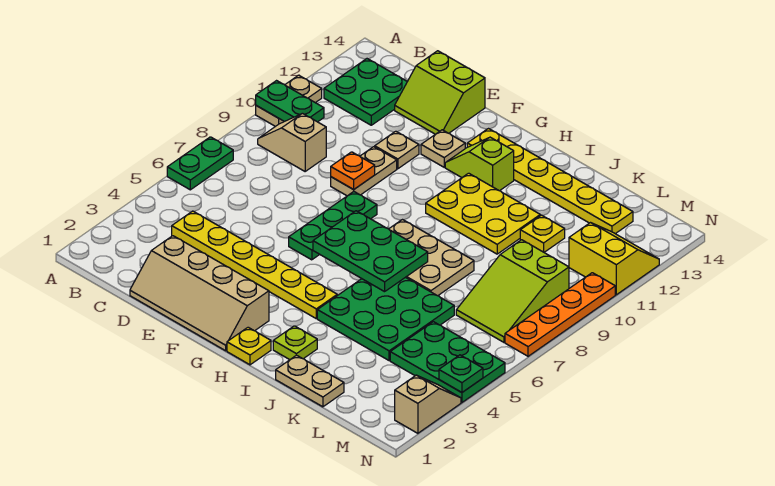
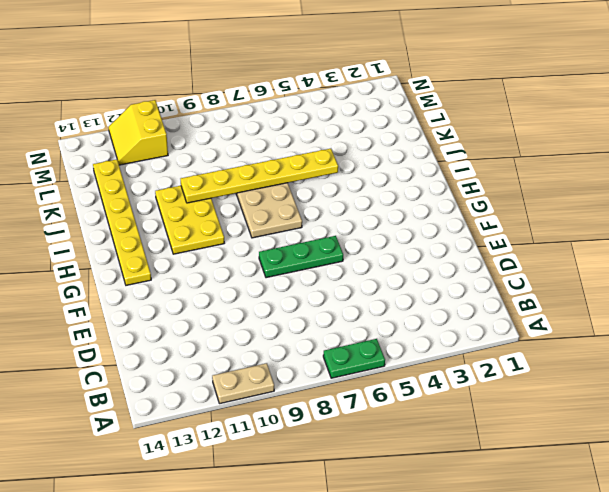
yellow 1x6 plate [181,149,338,203] -> yellow 1x6 plate turned to [172,211,337,318]
none -> tan 1x2 slope [258,113,326,171]
none -> green 2x2 plate [324,59,407,125]
none -> tan 2x4 slope [130,236,269,351]

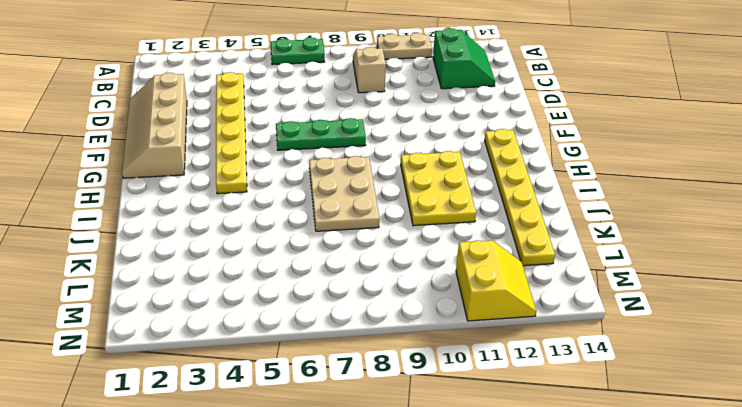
green 2x2 slope [433,28,495,89] -> green 2x2 plate [324,59,407,125]
none -> lime 2x2 slope [395,51,485,134]
none -> tan 1x2 plate [331,147,397,196]
none -> tan 1x1 plate [375,131,419,169]

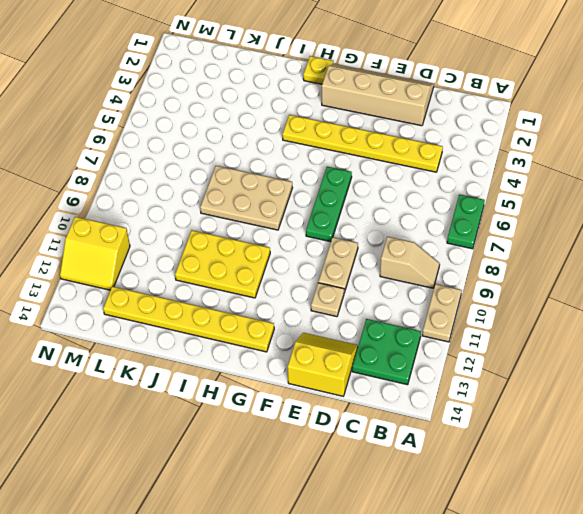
yellow 2x2 slope [288,333,358,396] -> lime 2x2 slope [395,51,485,134]
none -> tan 1x1 plate [421,130,465,167]
none -> lime 1x2 slope [445,137,514,191]
none -> lime 1x1 plate [273,326,317,360]

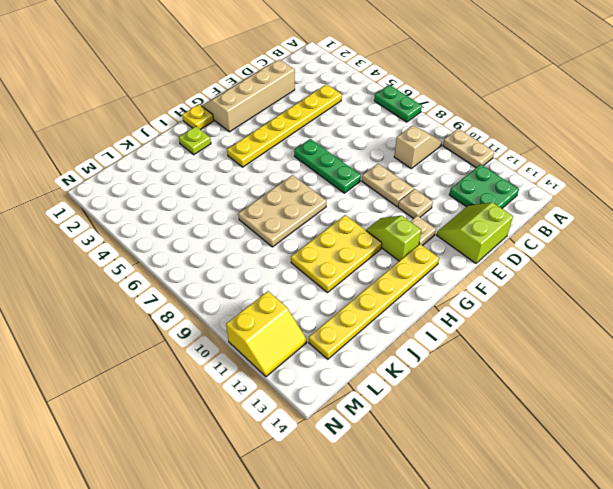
lime 1x2 slope [366,216,421,261] -> lime 1x2 slope turned to [445,137,514,191]
none -> green 3x3 plate [317,277,454,361]
none -> tan 1x2 plate [276,355,344,407]
none -> yellow 1x1 plate [520,215,565,252]

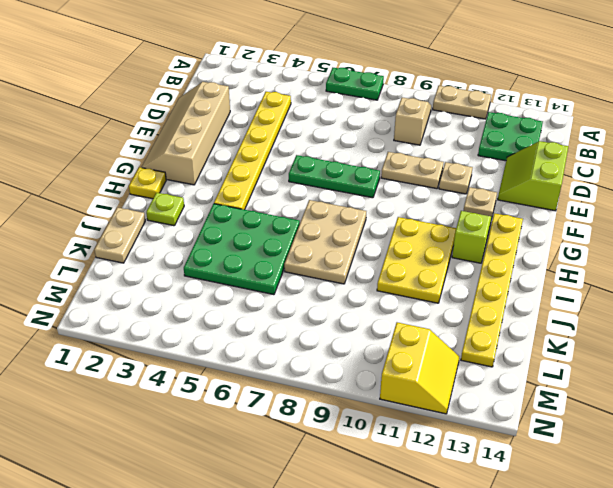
none -> yellow 1x1 plate [520,215,565,252]
none -> green 2x3 plate [390,322,505,402]
none -> lime 2x3 slope [456,240,569,342]

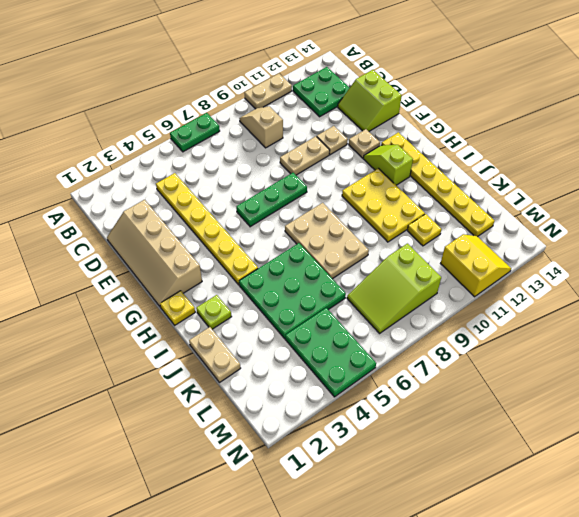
none -> tan 1x2 slope [395,375,461,433]
none -> orange 1x4 plate [505,273,615,356]
none -> green 1x2 plate [256,81,324,122]

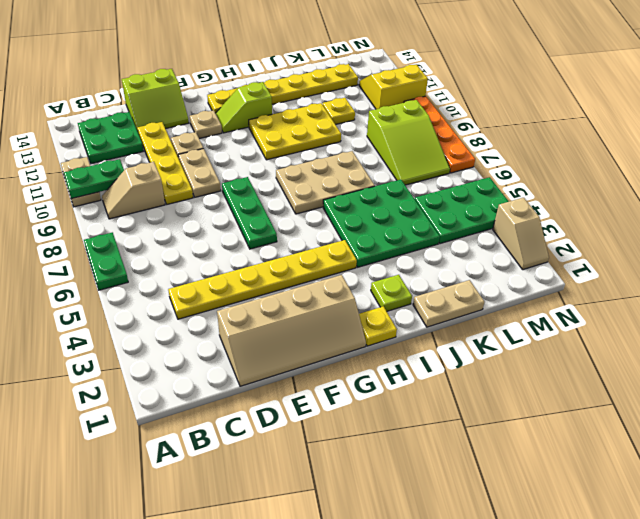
yellow 1x4 plate [137,122,193,204] -> none
tan 1x2 slope [493,198,549,270] -> tan 1x2 slope turned to [395,375,461,433]
none -> orange 1x1 plate [331,152,375,189]
none -> green 2x3 plate [313,211,428,292]
none -> green 1x1 plate [439,355,483,392]

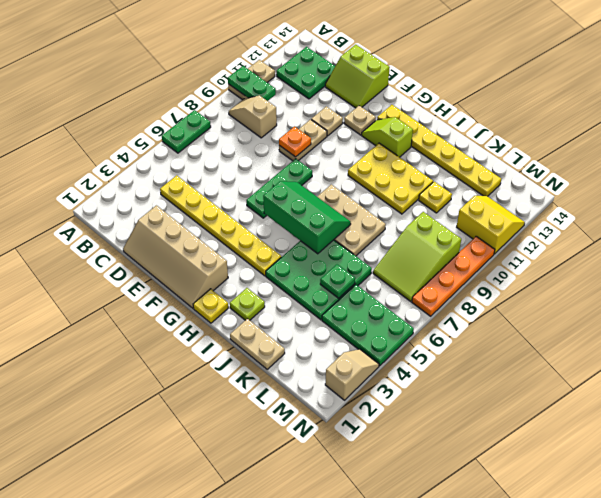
green 2x3 slope [263,181,351,254] -> green 2x3 plate [313,211,428,292]
green 1x1 plate [320,264,355,298] -> green 1x1 plate moved to [439,355,483,392]

